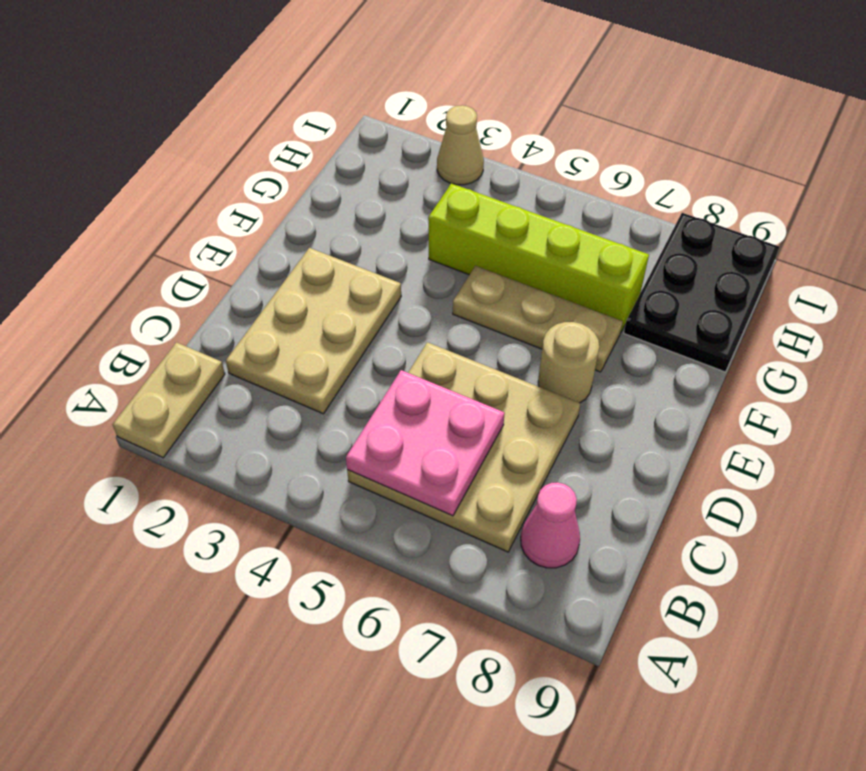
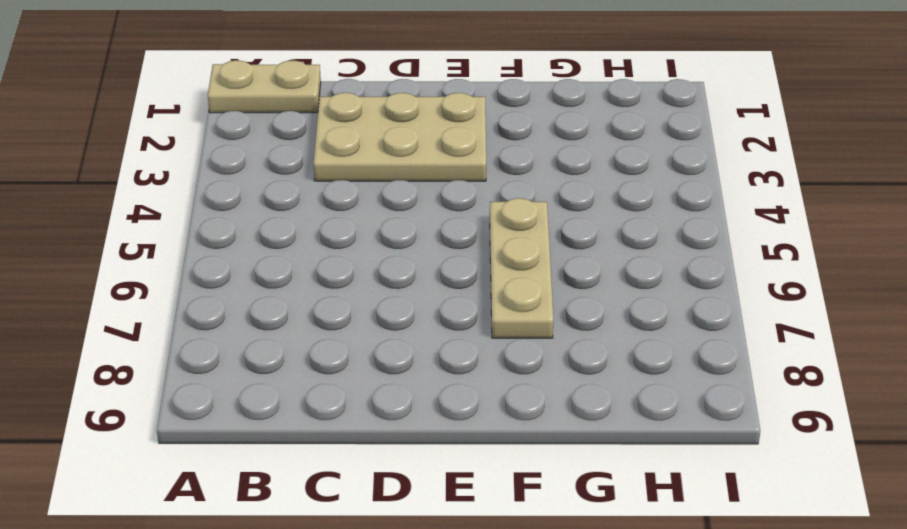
none -> tan 3x3 plate [347,342,580,552]
none -> pink 1x1 cone [521,482,580,568]

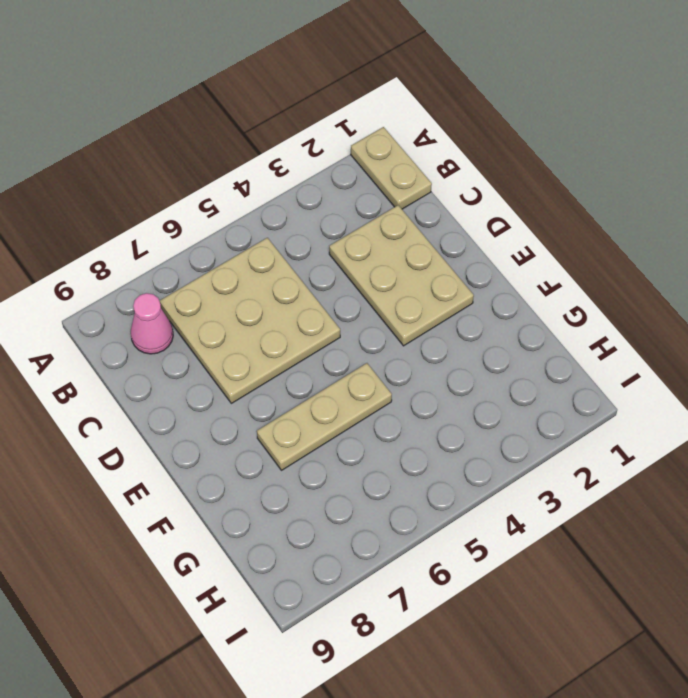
none -> tan 1x1 round brick [538,322,599,403]
none -> lime 1x4 brick [428,183,649,332]

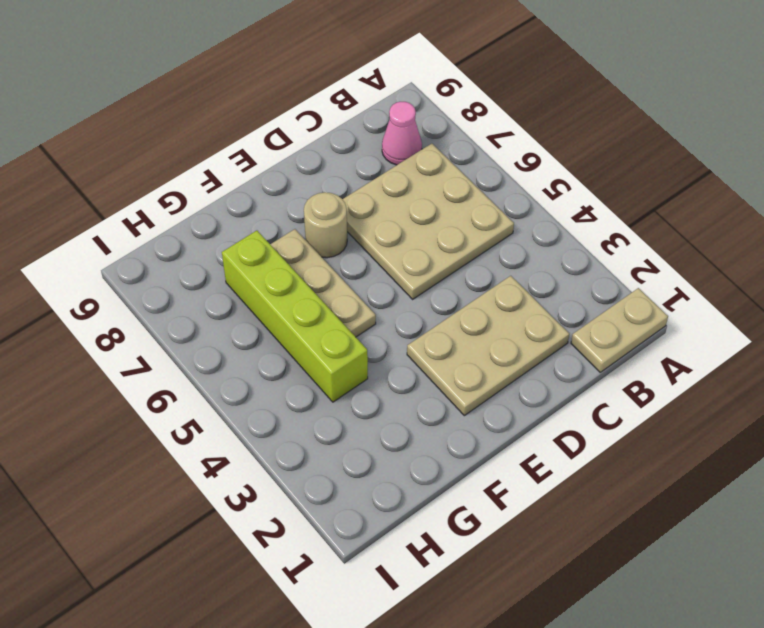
none -> black 2x3 plate [624,213,779,372]
none -> tan 1x1 cone [437,105,484,185]

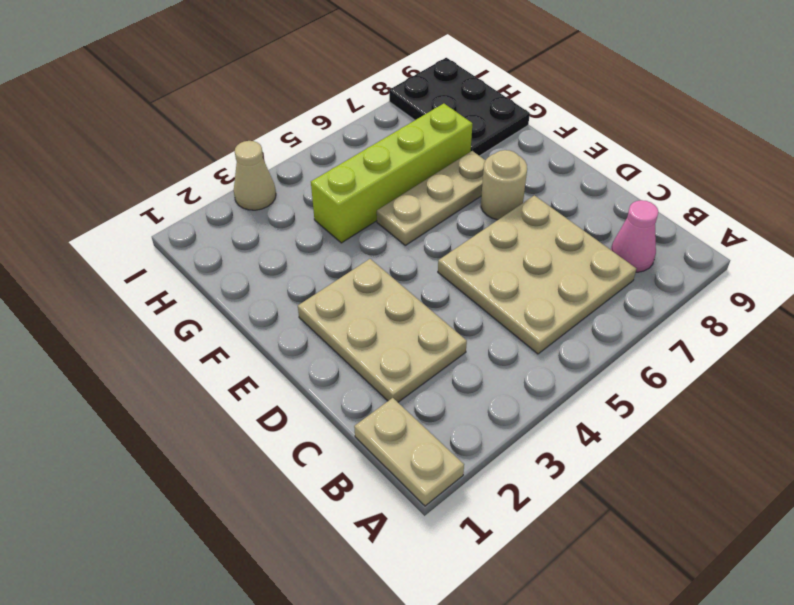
none -> pink 2x2 plate [346,370,505,516]

